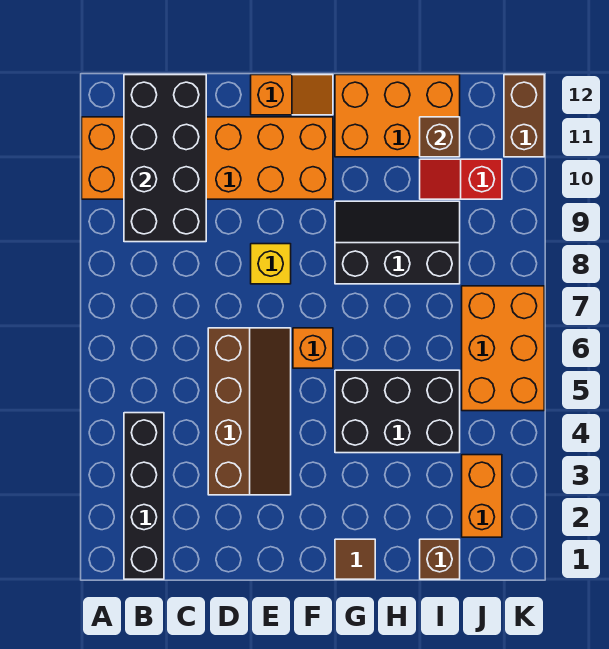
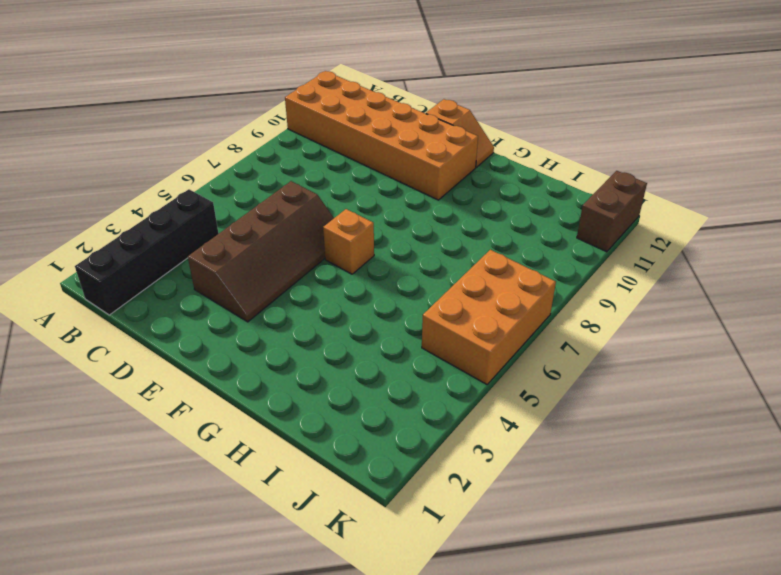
none -> yellow 1x1 brick [251,244,291,284]
none -> brown 1x1 tile [335,539,375,579]
none -> black 2x3 brick [335,370,460,453]

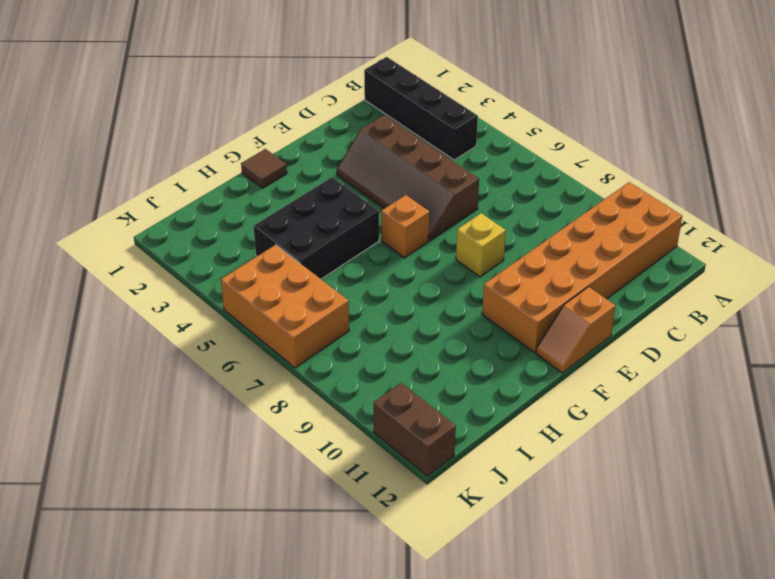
none -> black 2x3 slope [335,201,460,284]
none -> orange 2x3 brick [335,75,460,157]
none -> brown 1x1 brick [420,539,460,579]

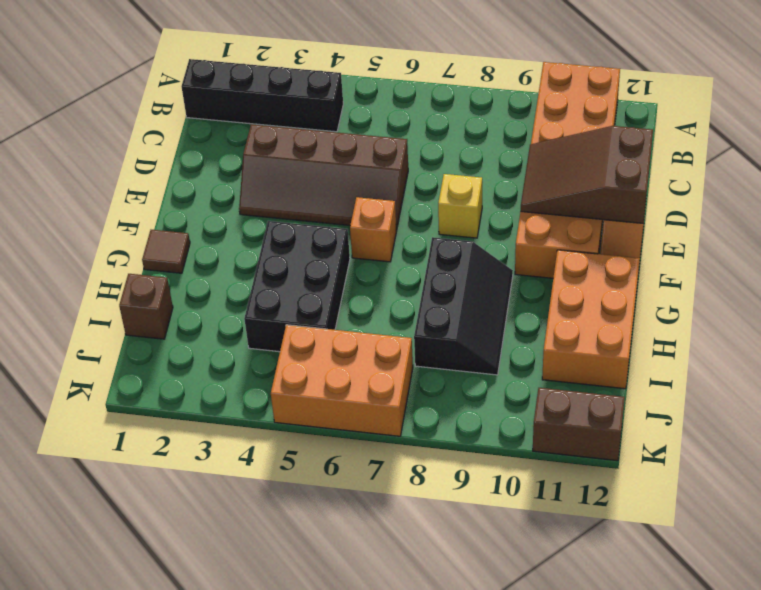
brown 2x3 slope [521,126,653,223] -> none
none -> red 1x2 slope [420,159,502,199]
none -> orange 1x2 brick [462,455,502,537]
none -> black 2x4 brick [124,75,206,242]

